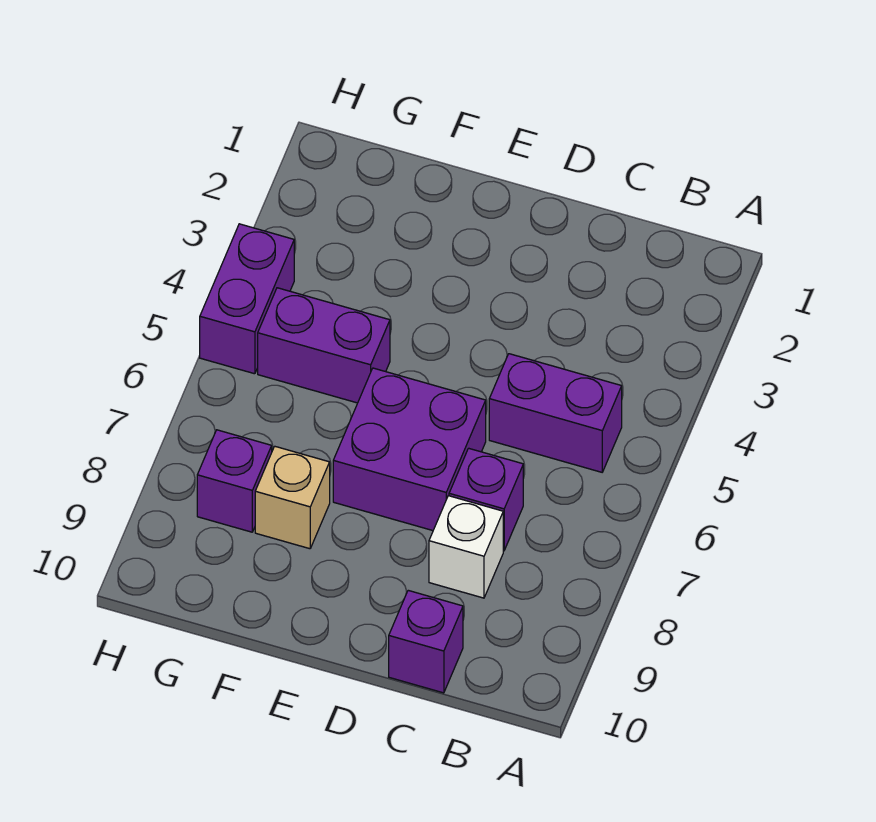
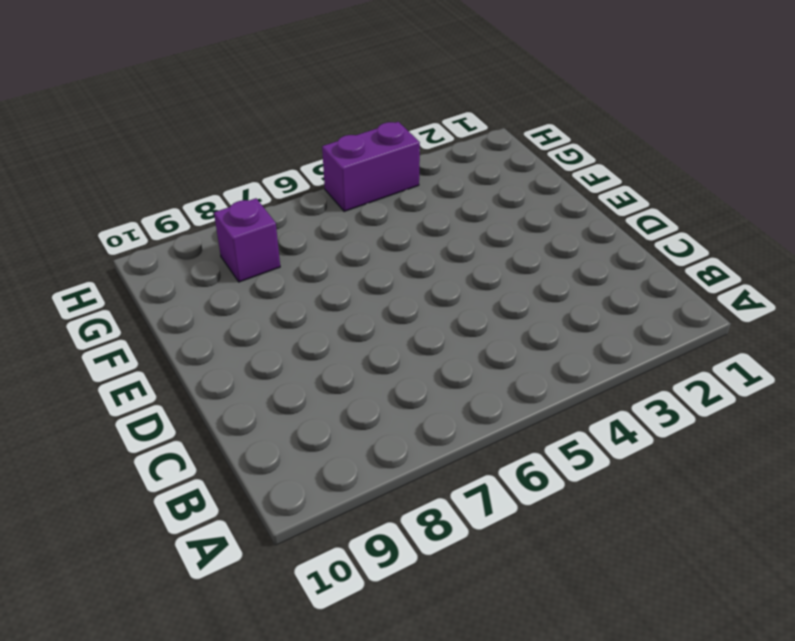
none -> purple 1x2 brick [489,354,622,472]
none -> purple 1x1 brick [449,448,523,551]

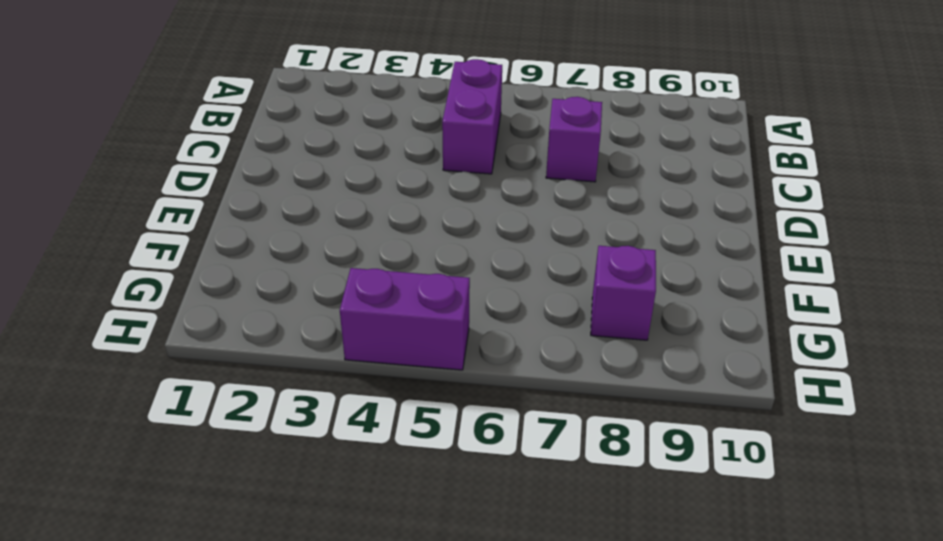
none -> white 1x1 brick [429,496,503,598]
none -> purple 1x1 brick [389,590,463,693]

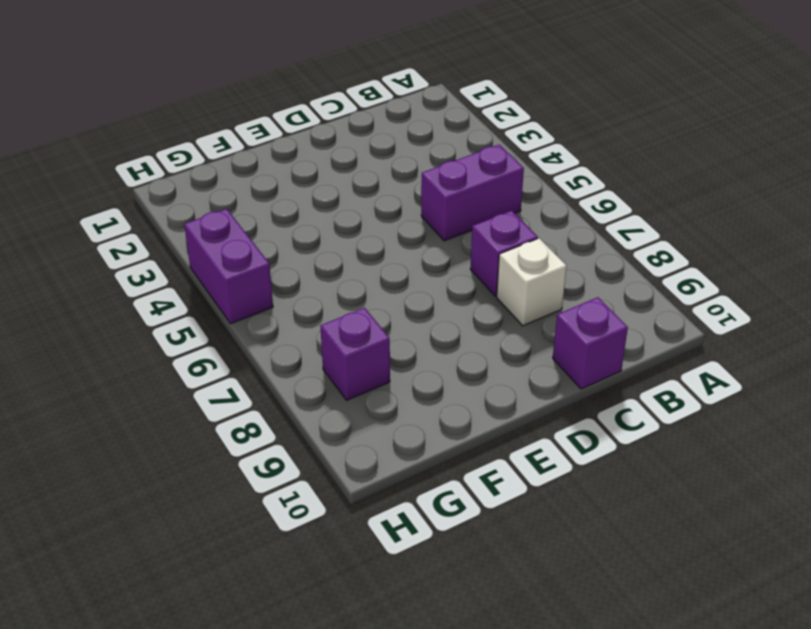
none -> purple 2x2 brick [333,368,486,531]
none -> purple 1x2 brick [258,288,390,403]

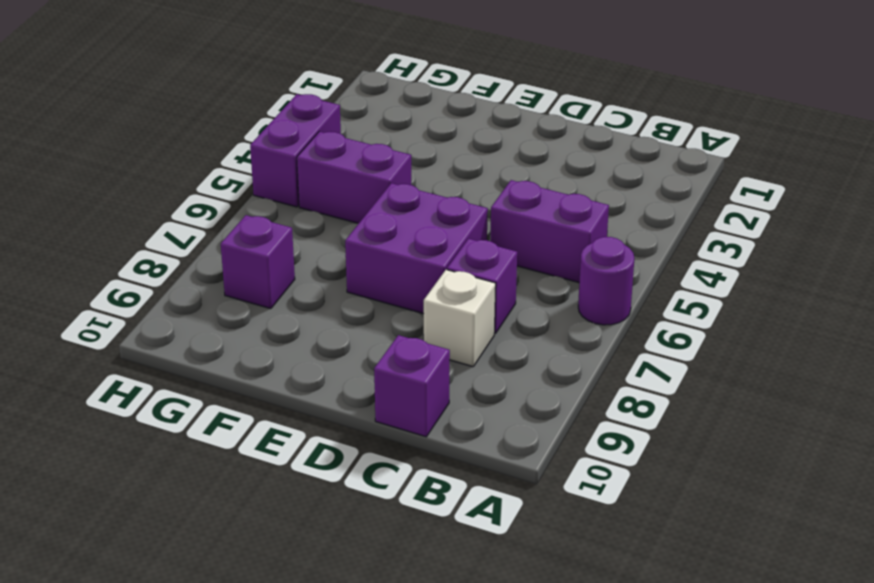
purple 1x1 round brick [578,237,634,325] -> none
none -> tan 1x1 brick [255,446,330,549]

